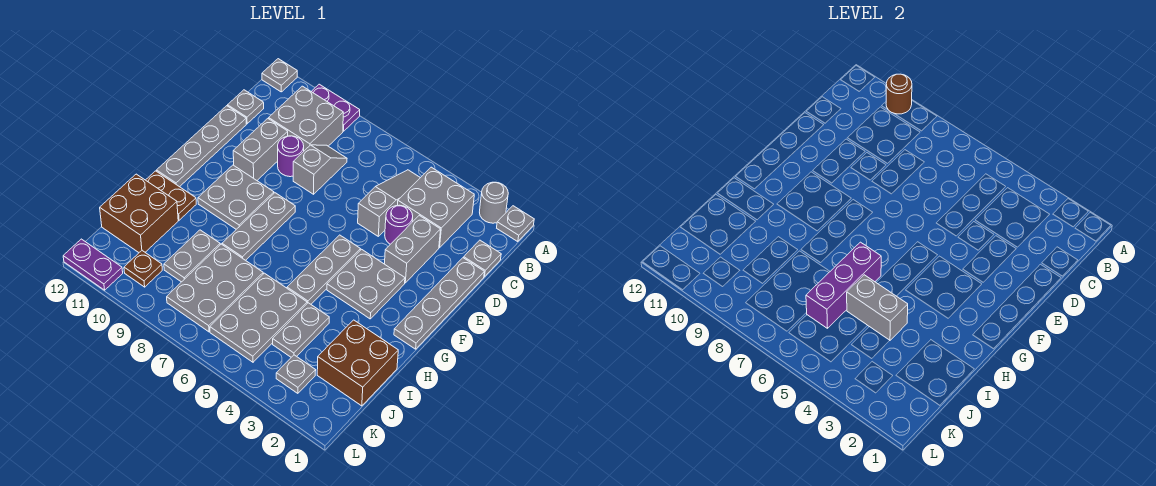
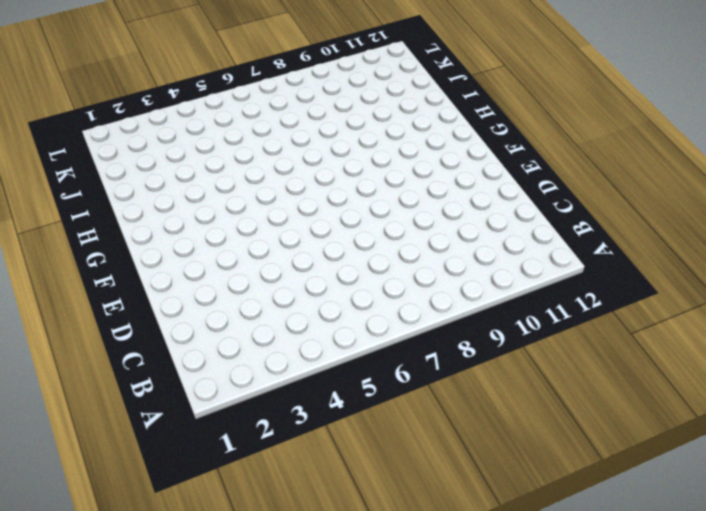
none -> grey 1x1 plate [497,206,534,242]
none -> grey 1x1 round brick [480,182,508,223]
none -> purple 1x2 plate [311,84,360,131]
none -> grey 1x1 plate [262,59,297,92]

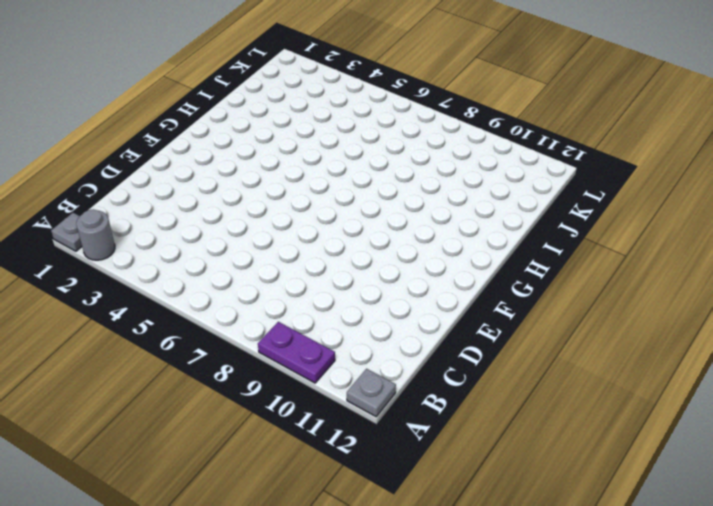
none -> grey 2x2 brick [397,167,474,248]
none -> grey 1x3 slope [358,170,420,236]
none -> grey 2x2 brick [269,86,343,151]
none -> grey 1x1 plate [464,240,501,277]

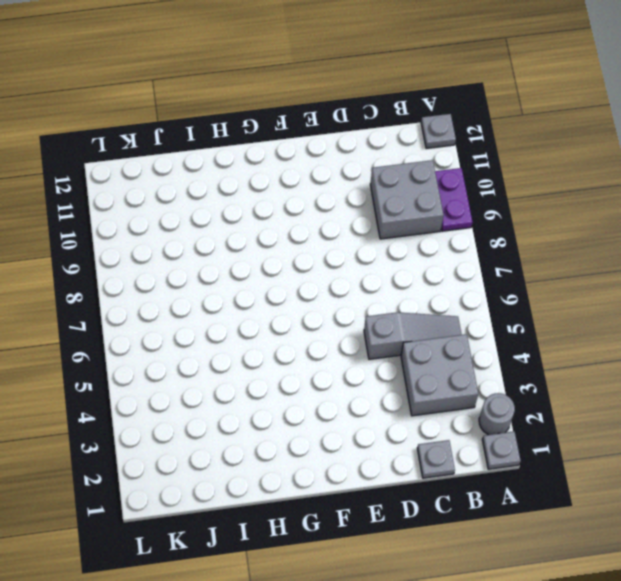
none -> grey 1x2 slope [293,145,347,194]
none -> grey 1x1 plate [228,90,264,124]
none -> grey 1x4 plate [394,258,484,349]
none -> grey 1x2 brick [385,215,441,283]

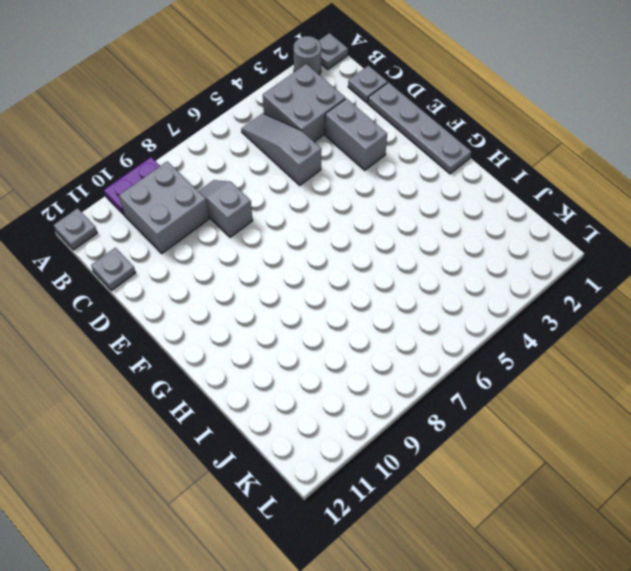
none -> purple 1x1 round brick [385,205,413,244]
none -> purple 1x1 round brick [278,136,304,177]
none -> grey 1x2 brick [233,119,288,180]
none -> grey 1x4 plate [156,106,246,187]

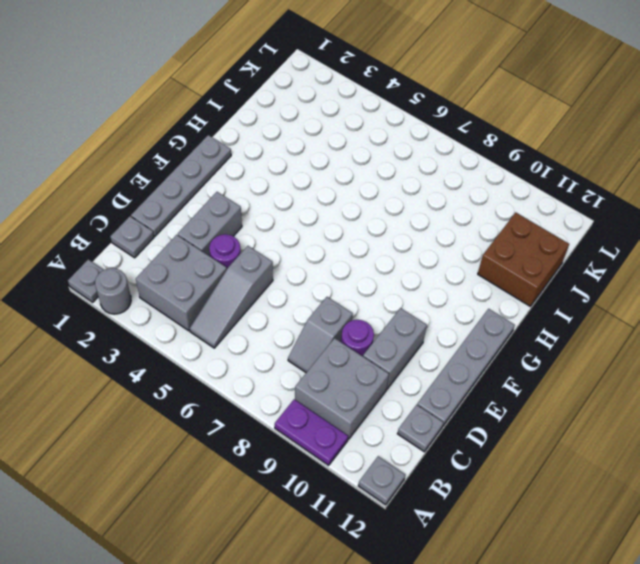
none -> grey 2x2 plate [327,249,405,319]
none -> grey 1x3 plate [287,235,360,304]
none -> grey 1x3 plate [222,193,295,260]
none -> grey 2x2 plate [198,165,274,229]

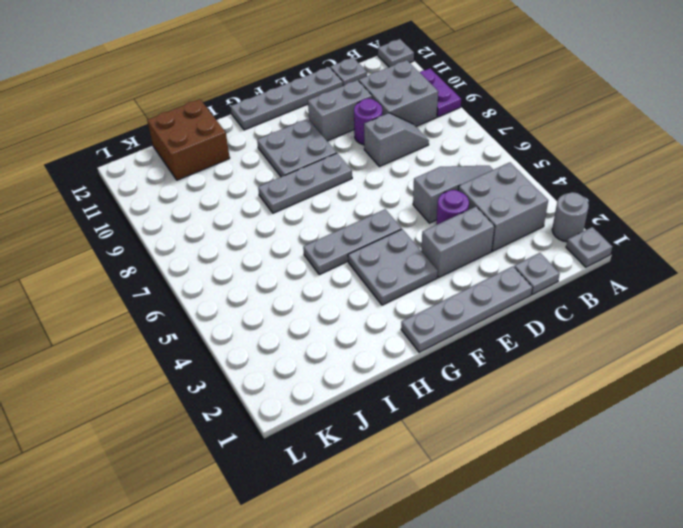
none -> brown 1x2 plate [146,171,196,220]
none -> brown 2x2 brick [317,320,398,406]
none -> grey 1x2 plate [273,303,329,357]
none -> grey 2x3 plate [210,273,307,362]

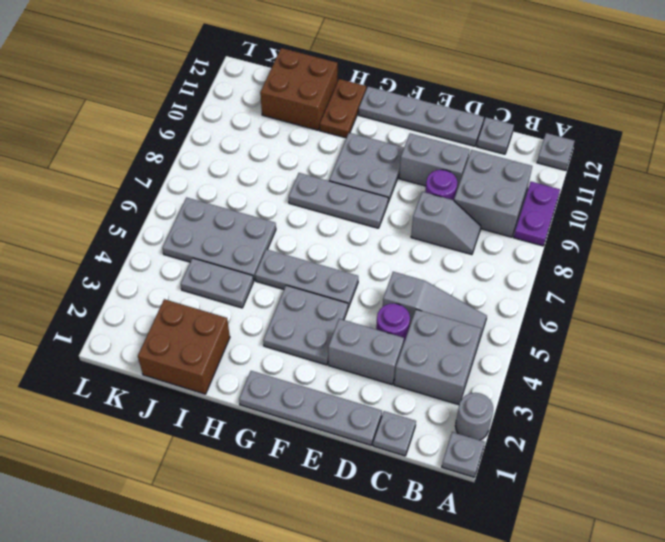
none -> grey 2x3 plate [167,244,263,332]
none -> grey 1x2 plate [164,230,220,282]
none -> grey 1x1 plate [276,355,316,393]
none -> brown 1x1 plate [124,251,162,287]

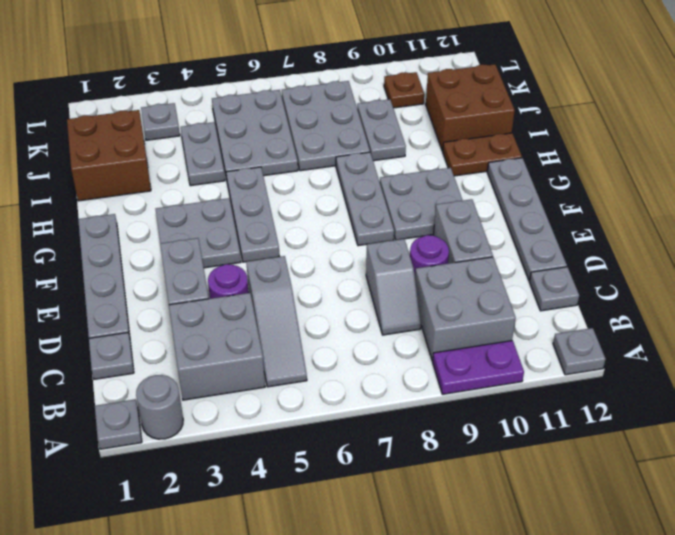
none -> purple 1x2 plate [63,239,123,290]
none -> brown 1x1 round brick [886,74,912,114]
none -> purple 1x3 brick [806,242,881,328]
none -> grey 1x2 brick [847,275,908,340]

